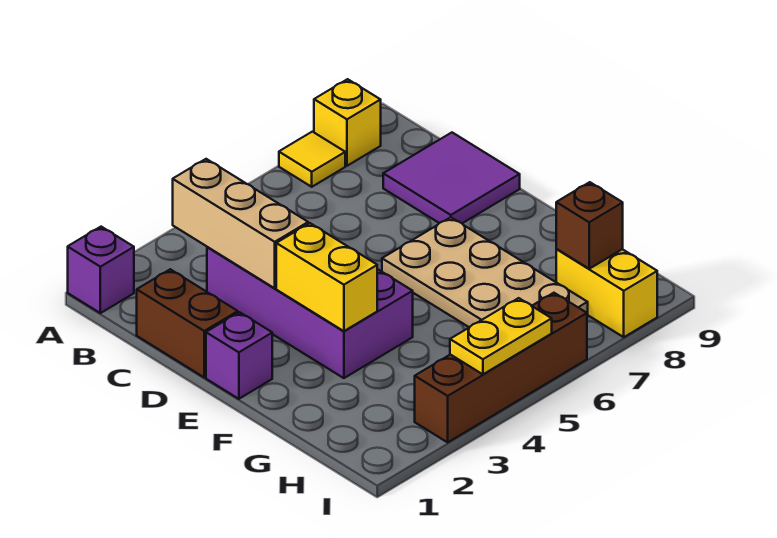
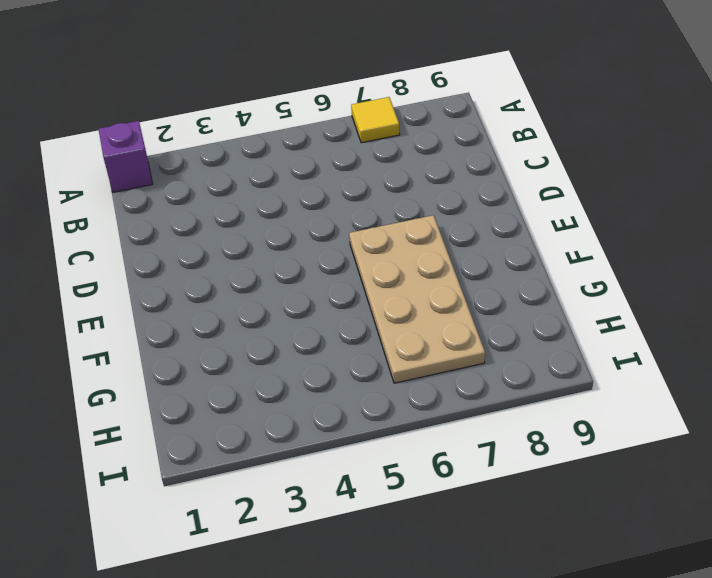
none -> yellow 1x1 brick [314,79,381,166]
none -> brown 1x2 brick [137,269,238,377]
none -> purple 2x4 brick [207,247,413,378]

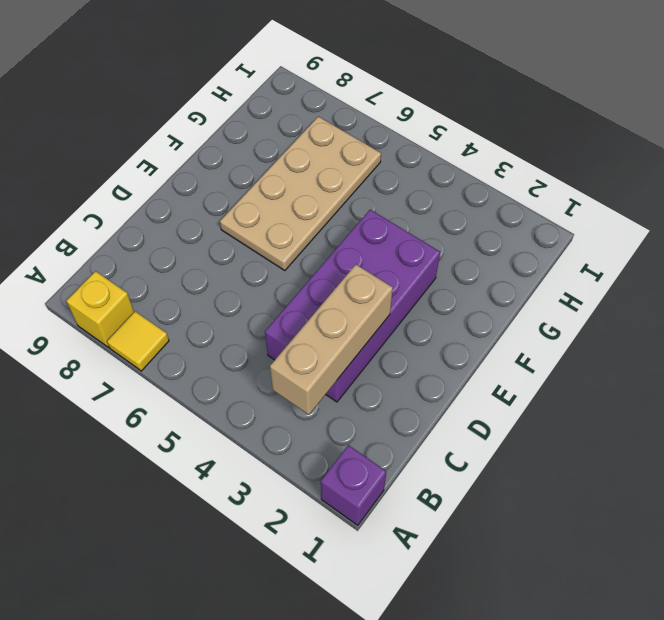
none -> brown 1x2 brick [137,269,238,377]
none -> purple 2x2 tile [383,133,520,223]
none -> purple 1x1 brick [206,312,272,399]

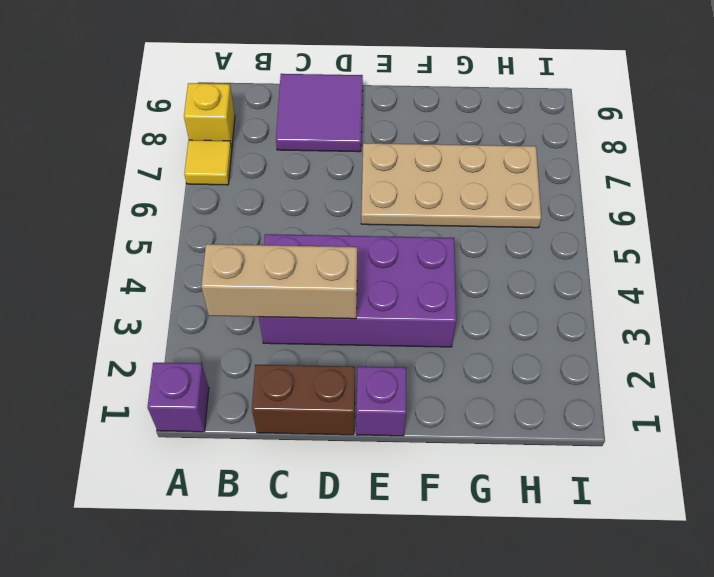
none -> yellow 1x2 brick [556,249,657,337]
none -> brown 1x4 brick [415,293,587,442]
none -> yellow 1x2 brick [276,223,377,331]

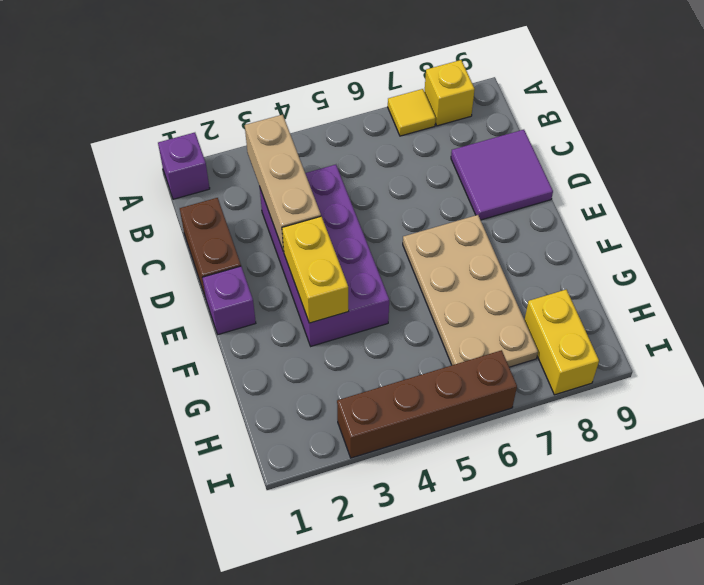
none -> brown 1x1 brick [556,182,623,269]
none -> yellow 1x2 plate [450,298,552,374]

